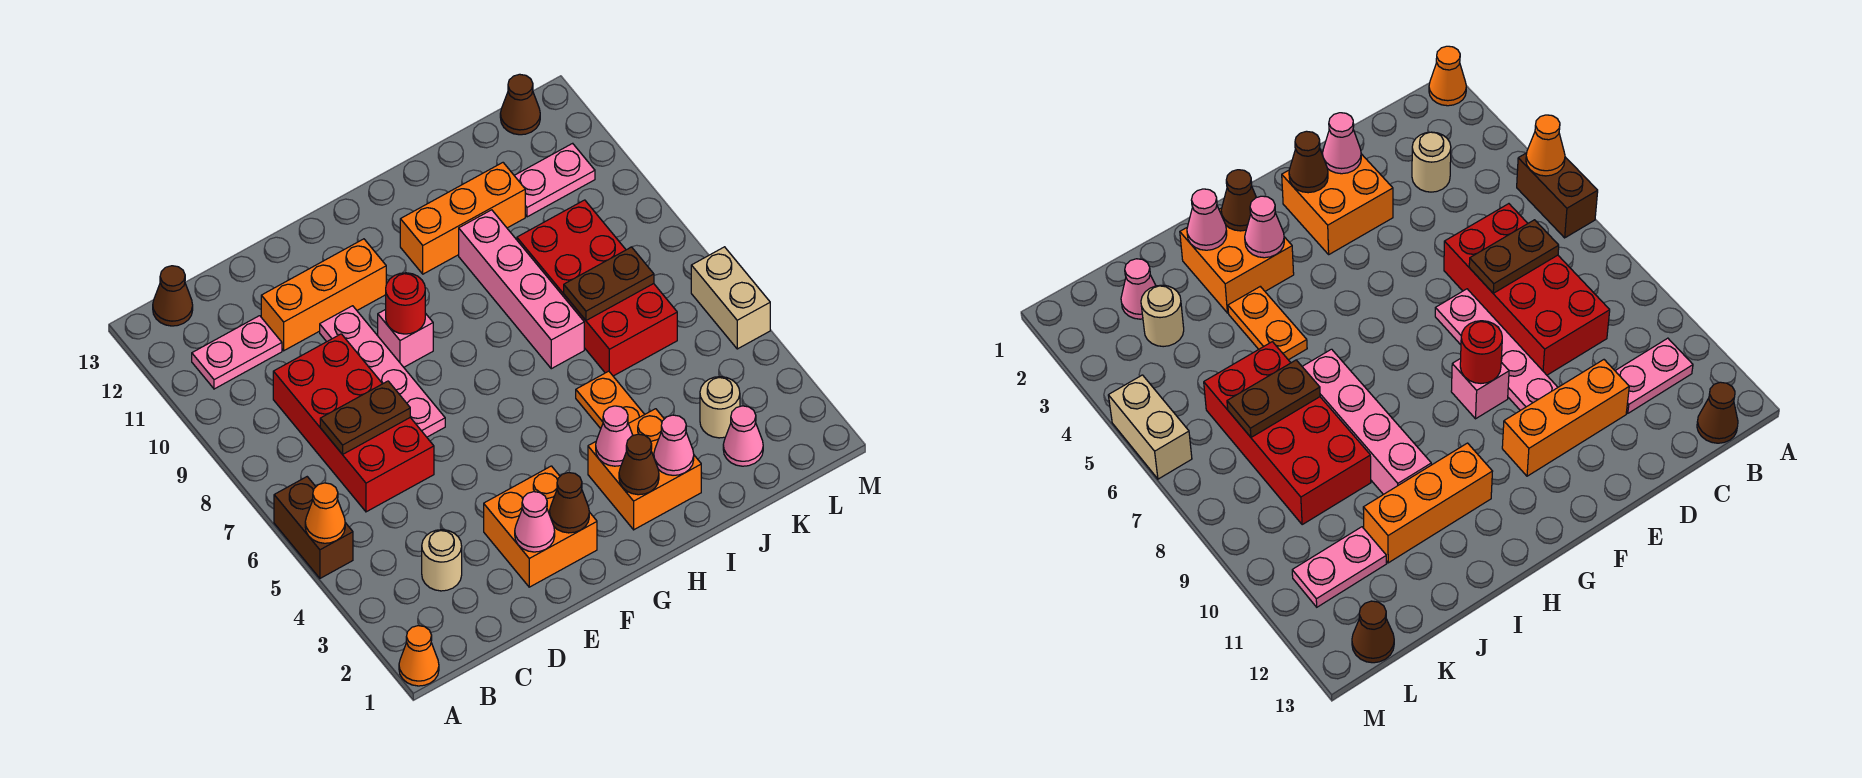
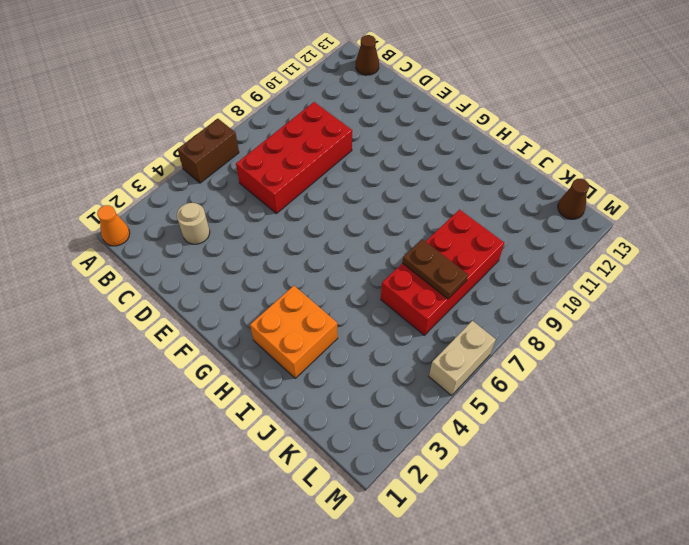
none -> pink 1x2 plate [192,316,282,389]
none -> orange 1x3 brick [261,239,386,351]
none -> orange 2x2 brick [484,466,597,587]

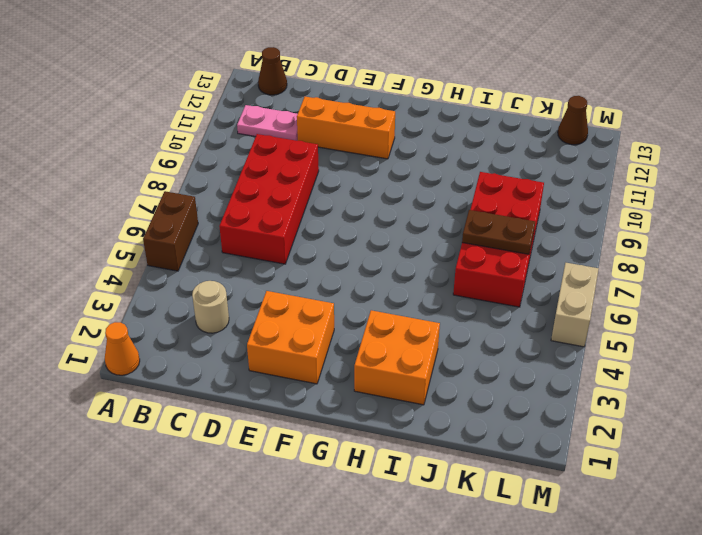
none -> pink 1x4 plate [320,306,445,437]
none -> pink 1x1 brick [378,309,433,367]
none -> orange 1x3 brick [400,163,525,274]

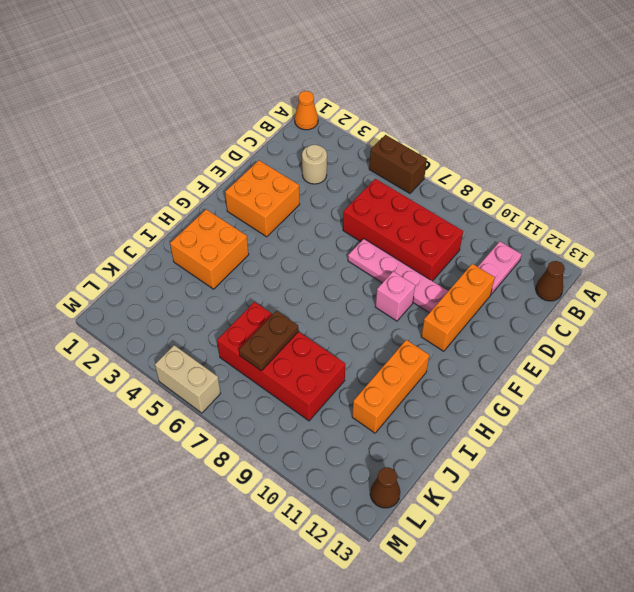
none -> orange 1x2 plate [576,371,645,429]
none -> pink 1x4 brick [459,210,584,369]
none -> pink 1x1 cone [723,406,763,466]

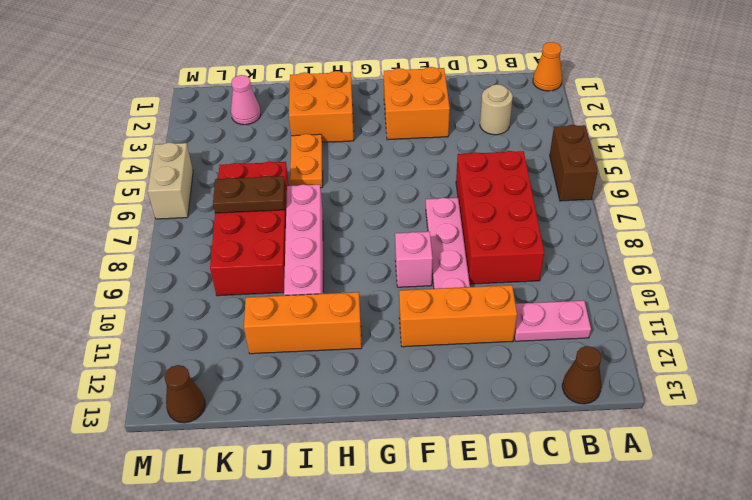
none -> tan 1x1 round brick [700,377,740,438]
none -> pink 1x2 plate [514,143,595,217]
none -> orange 1x1 cone [305,483,345,543]

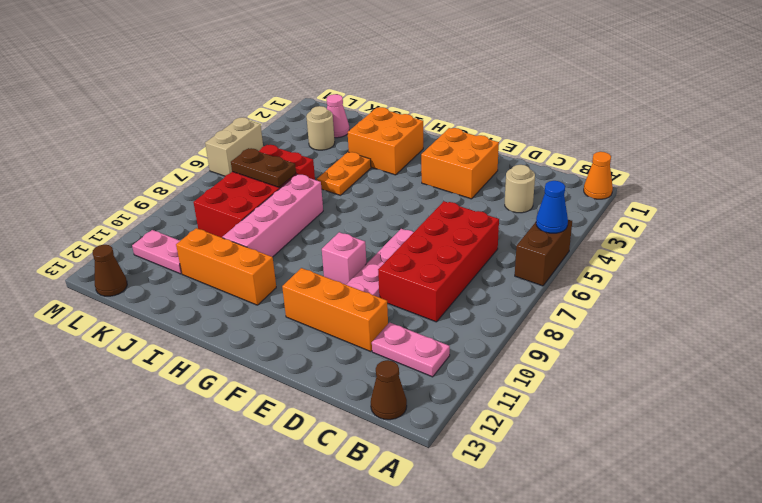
blue 1x1 cone [536,181,568,233] -> orange 1x1 cone [305,483,345,543]
none -> brown 1x2 plate [320,381,410,454]
none -> pink 1x1 cone [515,492,555,552]
none -> brown 1x1 cone [550,473,589,533]

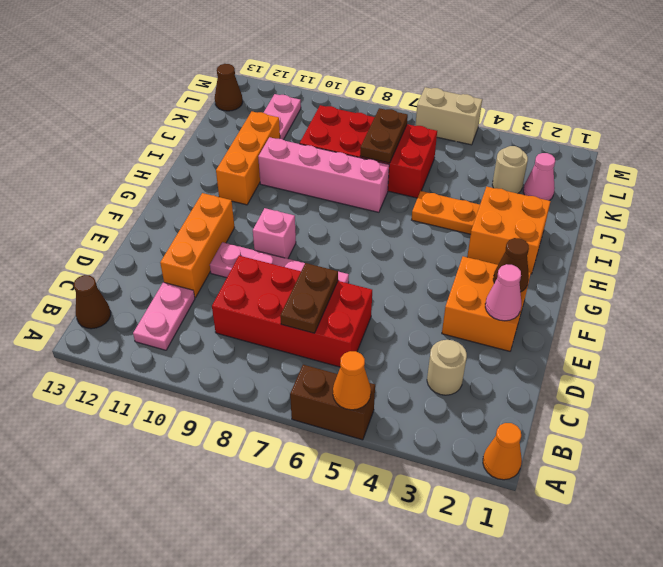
none -> red 1x1 round brick [386,273,425,334]
none -> brown 1x1 cone [619,434,659,495]
none -> pink 1x1 cone [596,406,633,466]

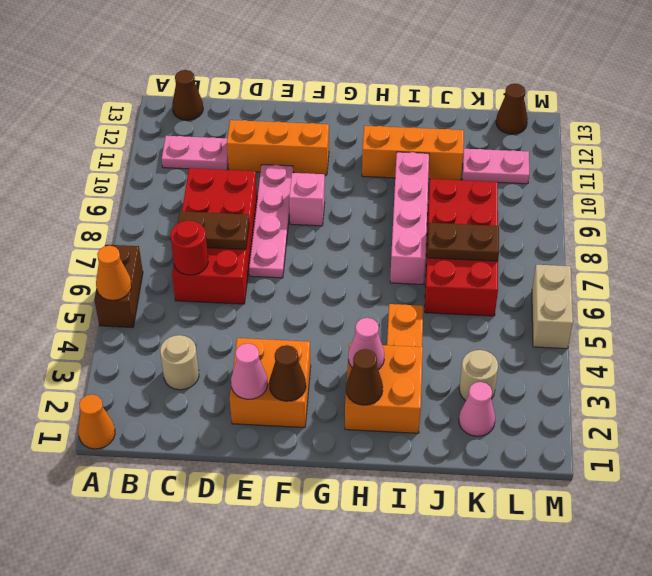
red 1x1 round brick [171,221,208,275] -> red 1x1 round brick moved to [386,273,425,334]
none -> pink 1x1 cone [654,415,694,475]

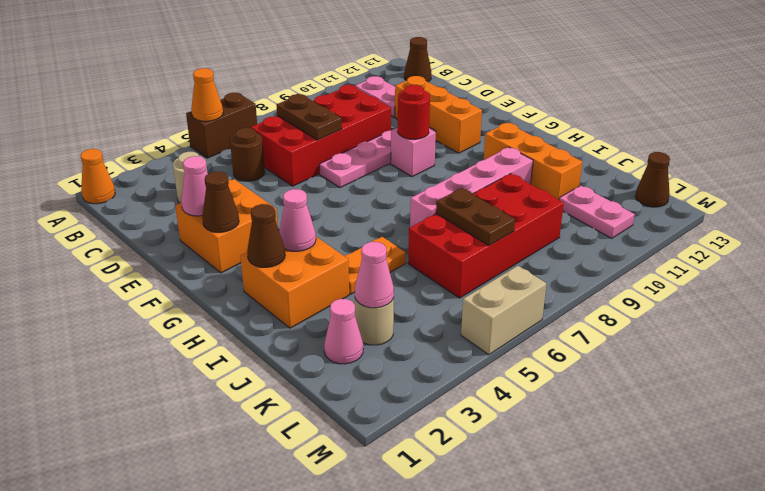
brown 1x1 round brick [230,128,265,181] -> none
pink 1x1 cone [355,242,394,308] -> pink 1x1 cone moved to [654,415,694,475]

